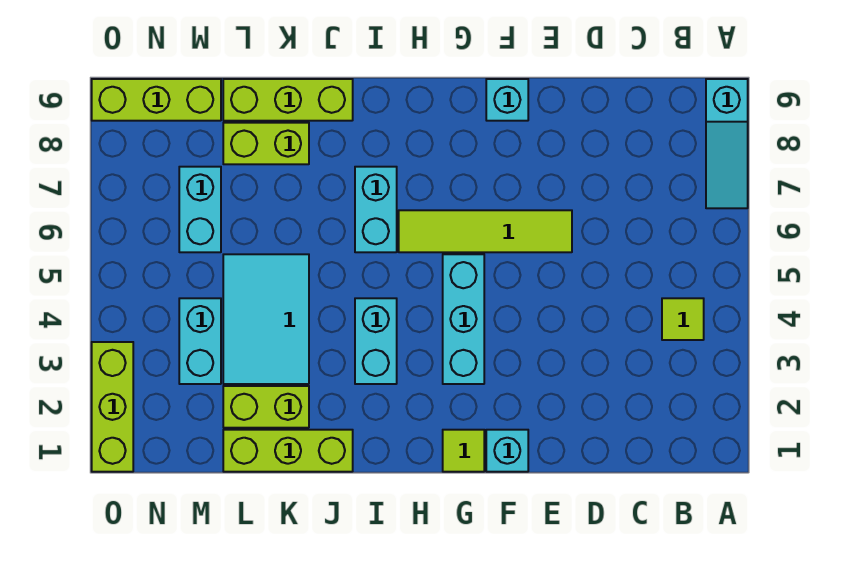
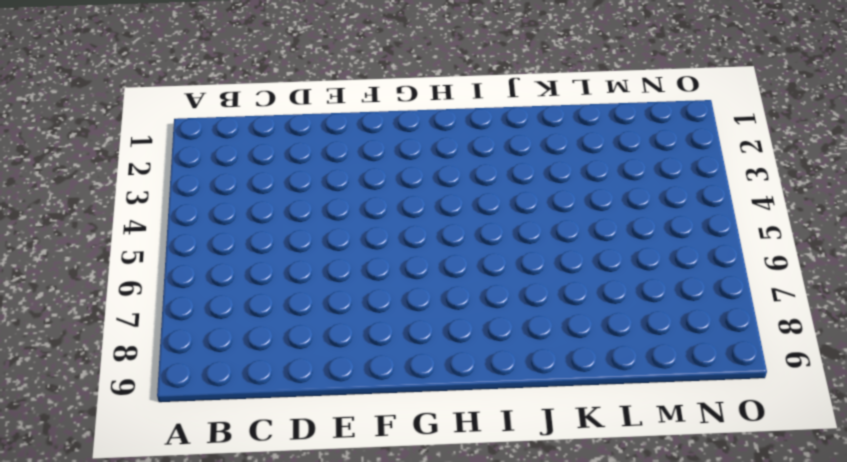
none -> cyan 1x3 slope [706,79,748,208]
none -> lime 1x1 tile [662,298,704,340]
none -> lime 1x4 tile [399,210,572,252]

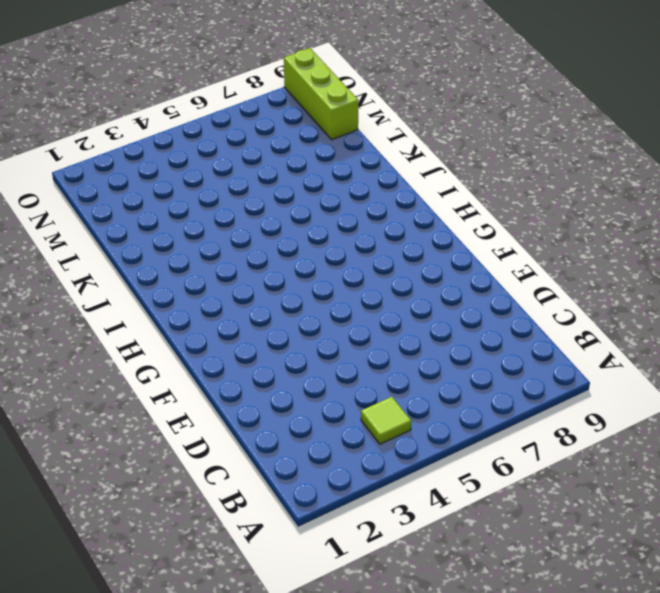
none -> cyan 1x3 slope [706,79,748,208]
none -> lime 1x4 tile [399,210,572,252]
none -> cyan 1x1 brick [486,430,528,472]

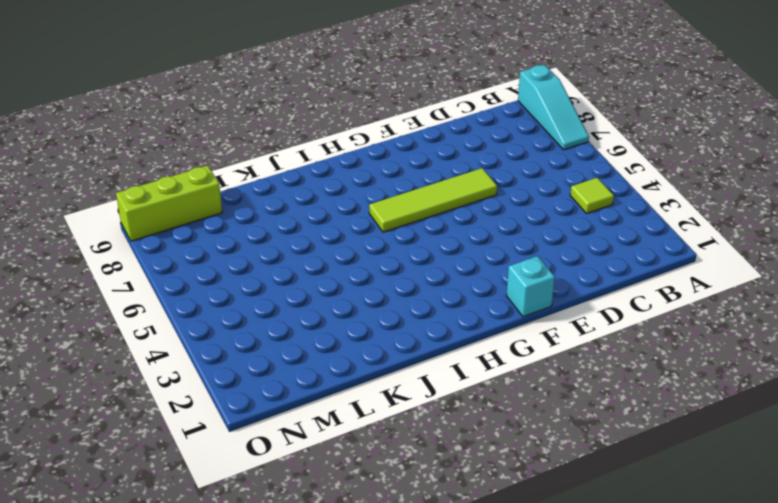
none -> cyan 1x1 brick [486,79,528,121]
none -> lime 1x1 tile [443,430,484,472]
none -> cyan 1x3 brick [443,254,484,384]

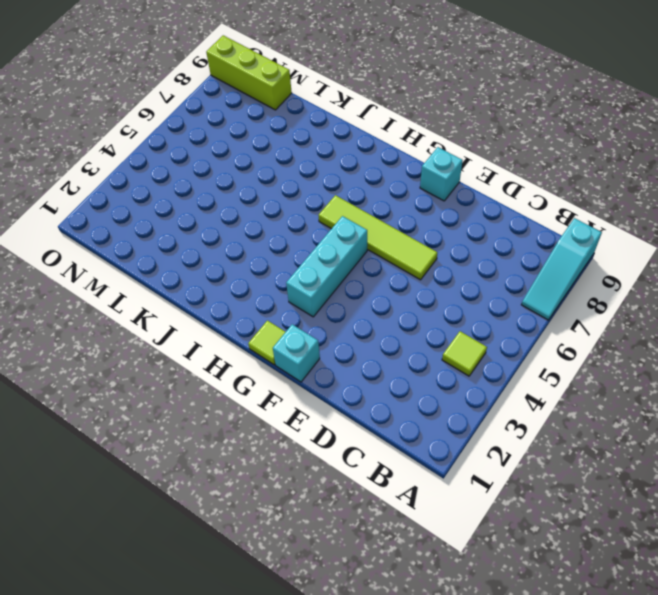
none -> cyan 1x2 brick [355,298,397,384]
none -> cyan 1x2 brick [355,167,397,252]
none -> lime 1x3 brick [223,430,353,472]

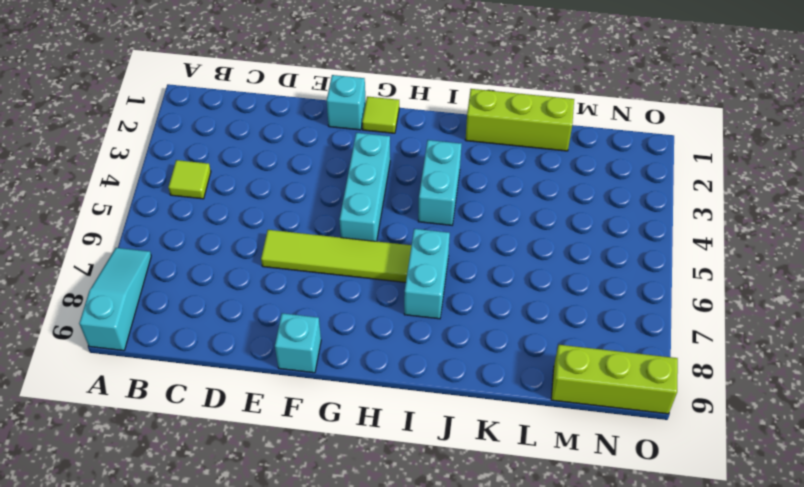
none -> lime 1x3 brick [223,79,353,121]
none -> lime 1x2 brick [223,386,309,428]
none -> cyan 2x3 tile [223,254,309,384]

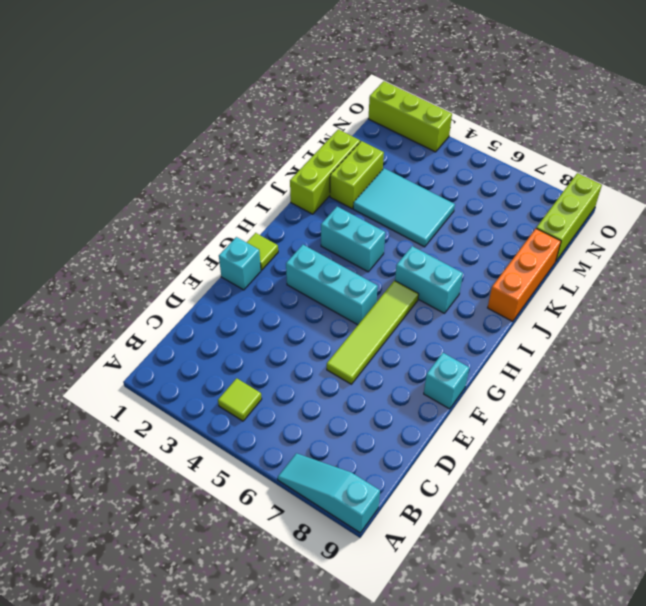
orange 1x3 brick [488,229,561,322] -> lime 1x3 brick [223,79,353,121]
none -> lime 1x2 brick [223,123,309,164]
none -> cyan 1x2 brick [179,298,221,384]
none -> cyan 1x2 brick [179,167,221,252]

